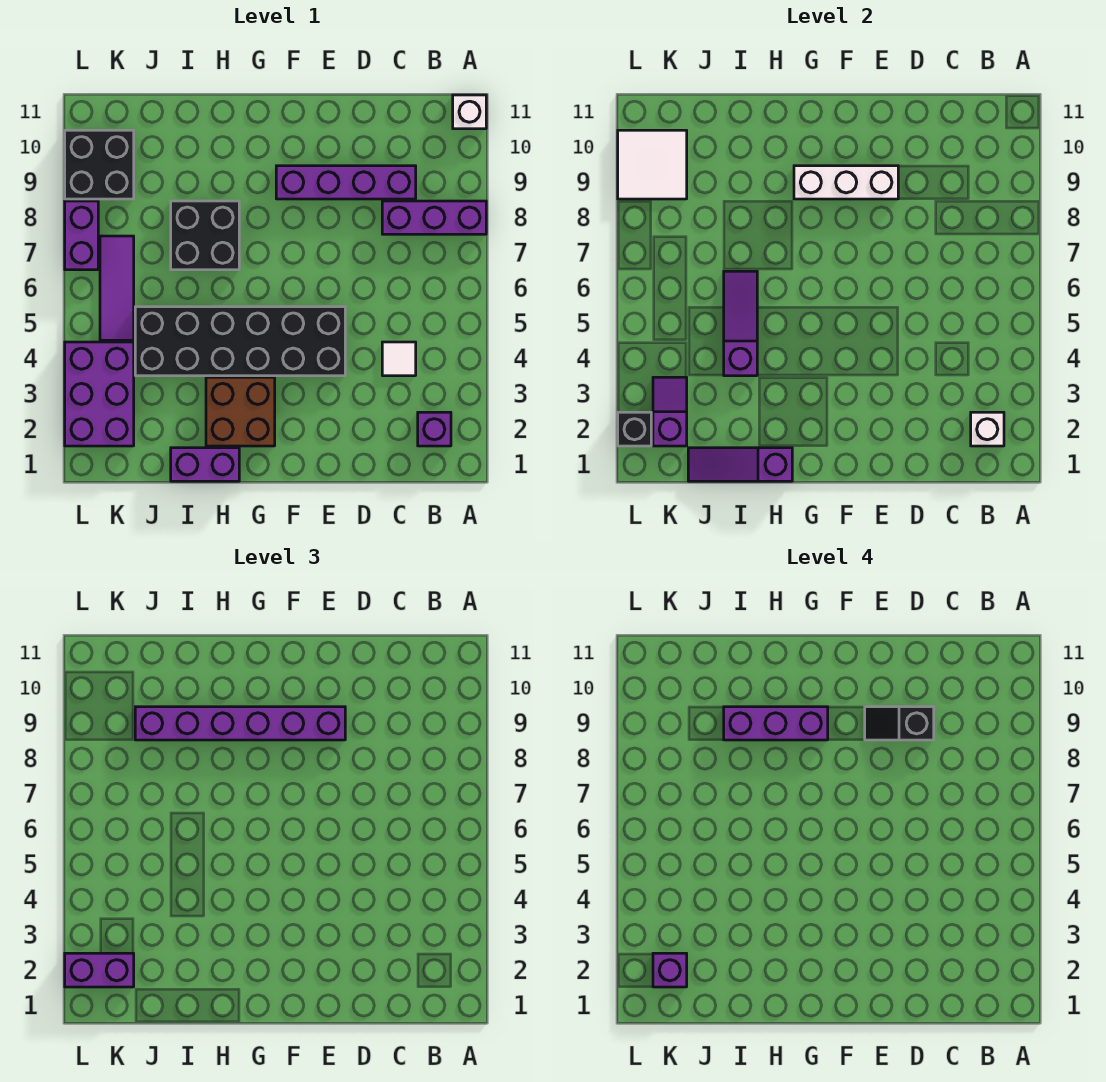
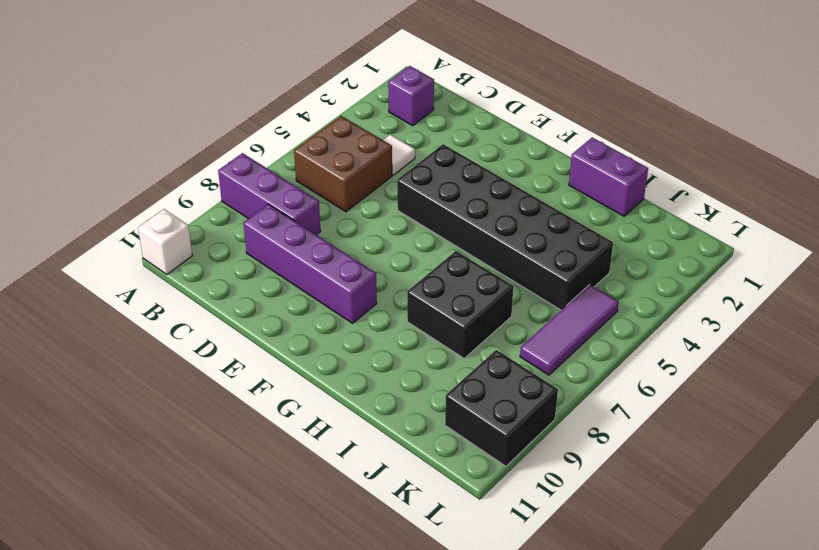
brown 2x2 brick [294,116,392,212] -> brown 2x2 brick moved to [206,377,275,446]
none -> purple 2x3 brick [65,342,134,446]
none -> purple 1x2 brick [65,201,98,270]
none -> white 1x1 brick [971,412,1004,446]

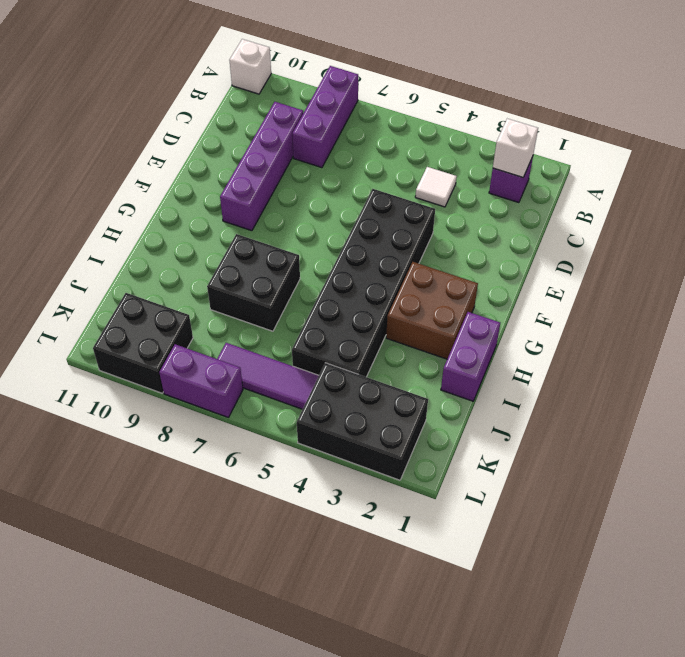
black 2x3 brick [297,363,428,480] -> purple 2x3 brick [65,342,134,446]
none -> white 1x3 brick [794,166,898,199]
none -> purple 1x3 slope [688,448,792,481]
none -> purple 1x3 slope [724,271,757,376]

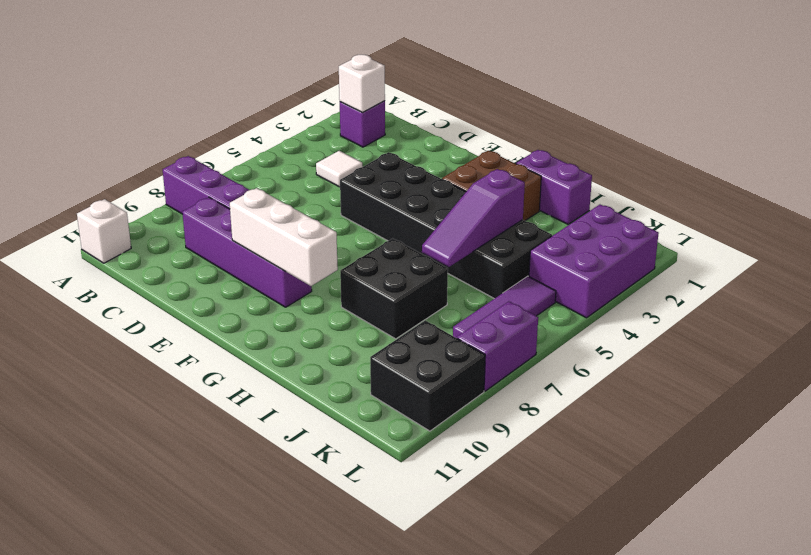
none -> purple 1x3 slope [688,448,792,481]
none -> purple 1x2 slope [653,377,687,446]
none -> white 2x2 tile [618,130,687,199]

